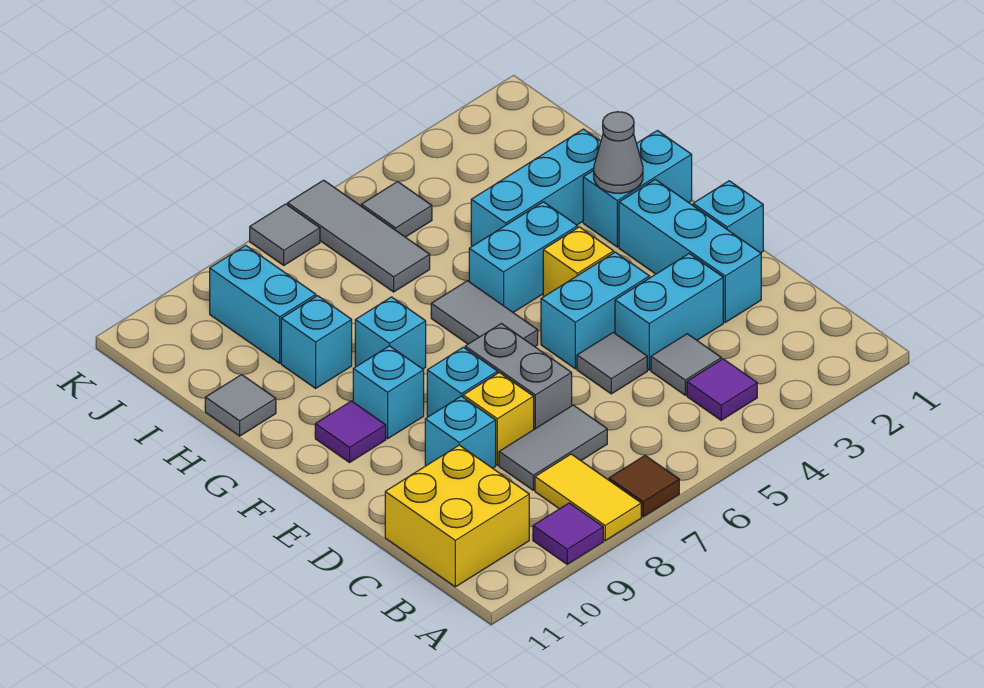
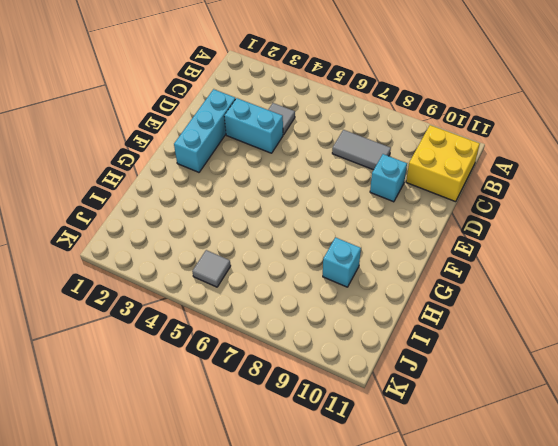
none -> brown 1x1 tile [609,456,679,517]
none -> yellow 1x2 tile [535,454,641,541]
none -> purple 1x1 tile [533,503,603,564]
none -> purple 1x1 tile [687,359,757,420]

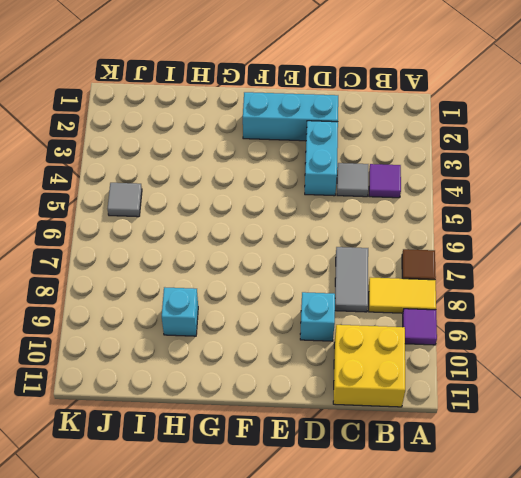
none -> grey 1x1 tile [577,332,647,394]
none -> grey 1x2 brick [465,324,572,429]
none -> yellow 1x1 brick [463,372,534,465]
none -> cyan 1x1 brick [693,181,763,253]

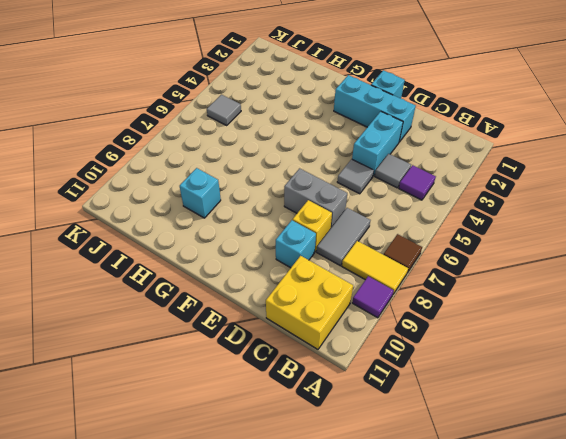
none -> cyan 1x2 brick [541,252,650,369]
none -> cyan 1x1 brick [427,347,498,417]
none -> yellow 1x1 brick [543,227,614,296]
none -> grey 1x2 tile [431,281,538,347]

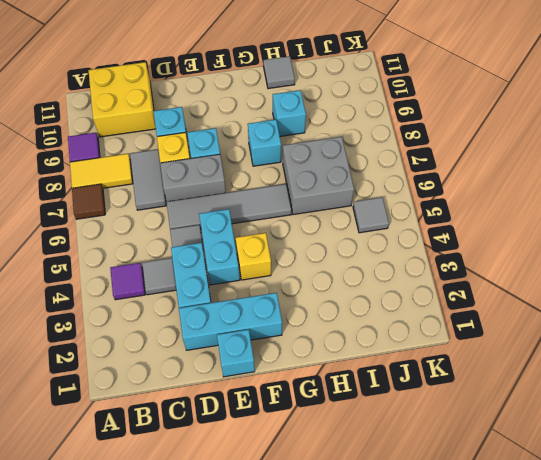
grey 1x4 tile [167,184,291,229] -> grey 1x2 tile [431,281,538,347]
grey 2x2 brick [283,137,354,215] -> grey 1x3 tile [288,180,430,292]
none -> cyan 1x1 brick [353,346,424,439]
none -> purple 1x1 tile [315,401,386,462]
none -> cyan 1x2 brick [583,131,692,247]
none -> cyan 1x2 brick [469,202,578,312]

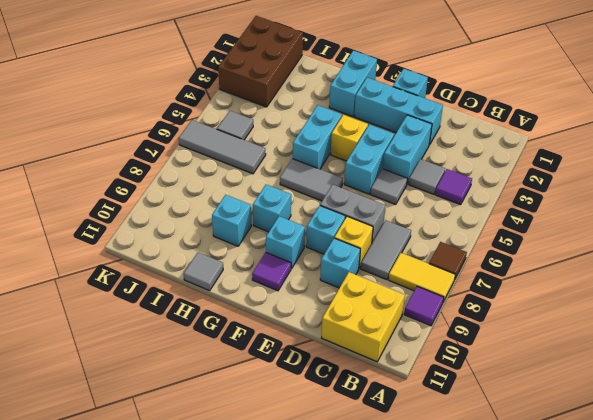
brown 2x3 brick [218,16,303,107] -> none
none -> cyan 1x3 brick [471,129,601,246]
none -> cyan 1x2 brick [210,245,316,363]
none -> grey 1x1 tile [250,204,320,265]
none -> grey 1x1 cone [594,112,643,193]

